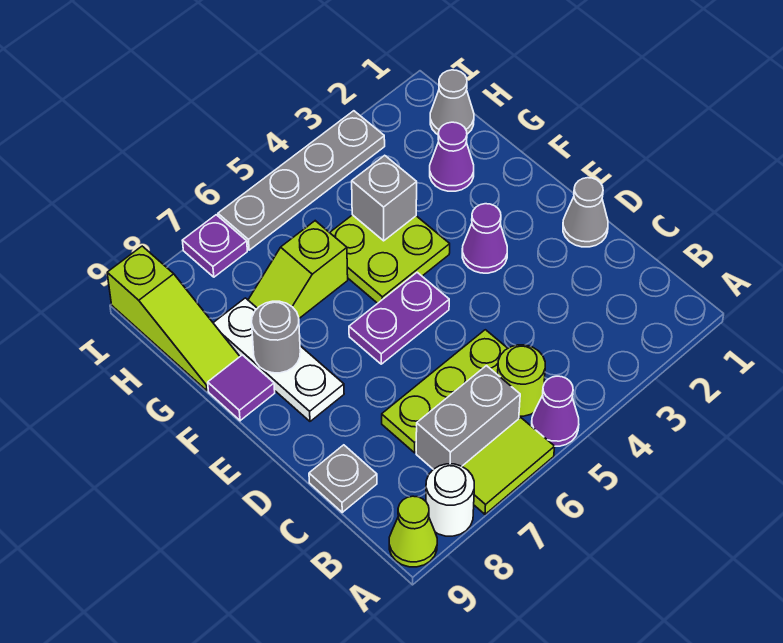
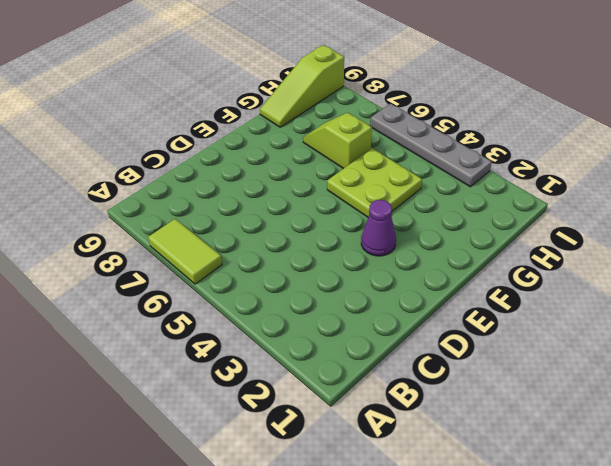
none -> purple 1x1 cone [532,376,579,446]
none -> white 1x1 round brick [426,464,474,536]
none -> lime 1x1 cone [389,496,437,567]

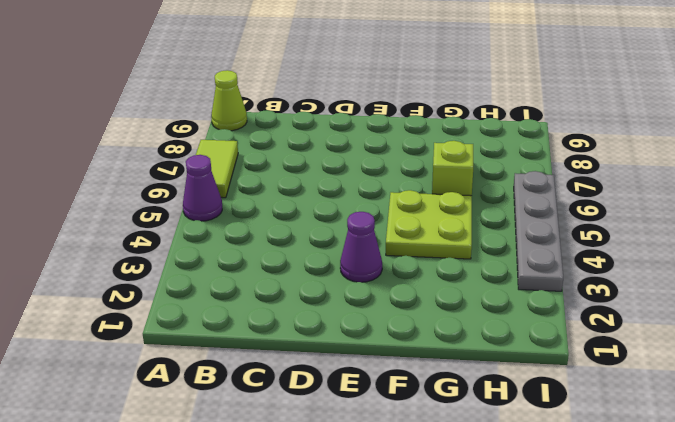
none -> white 1x1 round brick [426,464,474,536]
none -> lime 1x1 round brick [498,345,545,416]
none -> grey 1x2 brick [416,366,520,469]

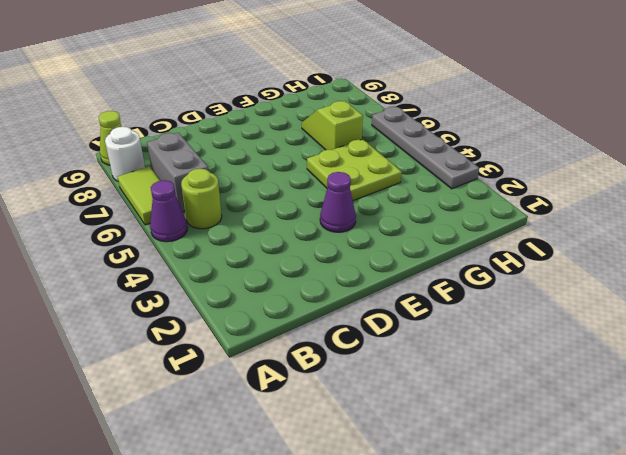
none -> lime 1x3 plate [382,330,508,453]
none -> grey 1x1 plate [309,445,377,512]
none -> grey 1x1 cone [563,178,608,247]

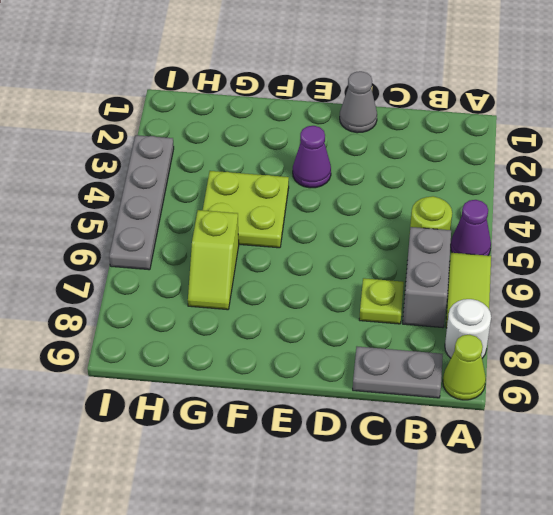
grey 1x2 plate [353,347,443,398] -> grey 1x1 plate [309,445,377,512]
lime 1x1 plate [359,278,404,324] -> lime 1x3 plate [382,330,508,453]
none -> purple 1x2 plate [349,272,449,364]
none -> white 1x3 plate [213,298,344,421]
none -> purple 1x1 tile [208,355,275,421]

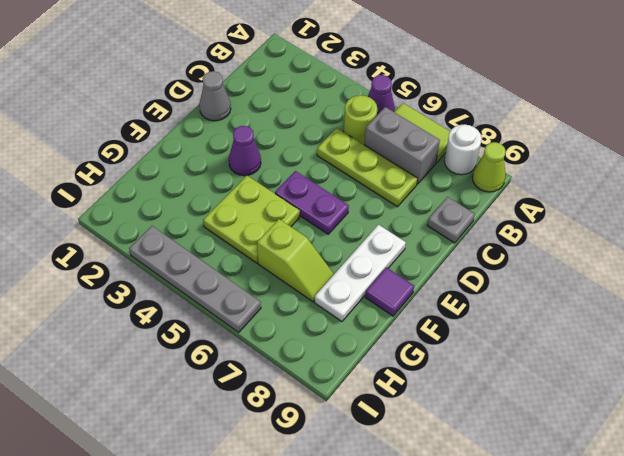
none -> purple 1x1 cone [430,122,474,191]
none -> lime 1x3 slope [107,246,240,391]
none -> grey 1x1 cone [430,70,474,134]

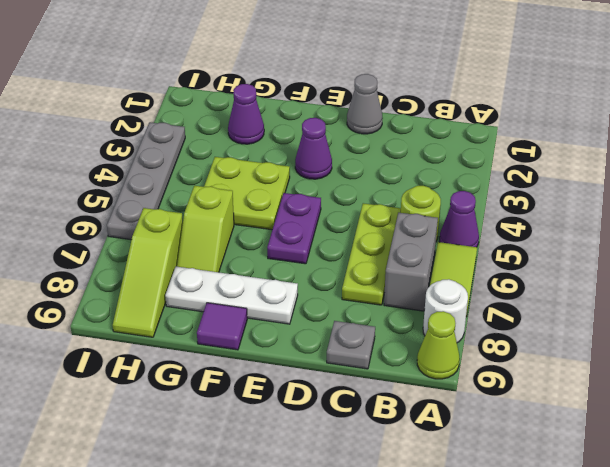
lime 1x3 slope [113,208,183,337] -> lime 1x3 slope turned to [107,246,240,391]
none -> grey 1x1 cone [430,70,474,134]
none -> purple 1x1 plate [182,215,247,277]
none -> grey 1x1 round brick [252,301,300,373]

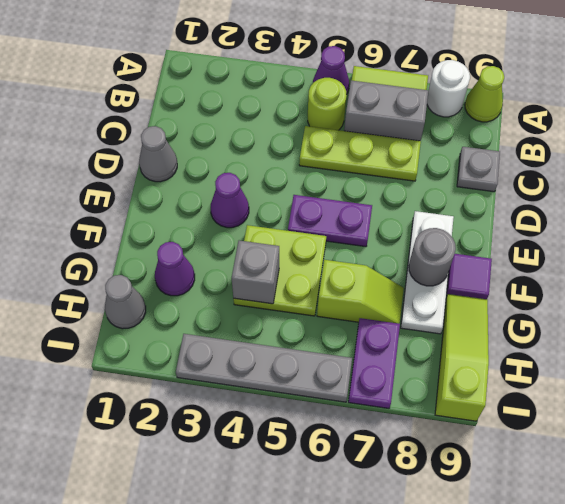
purple 1x2 plate [348,318,400,408] -> purple 1x1 plate [182,215,247,277]

